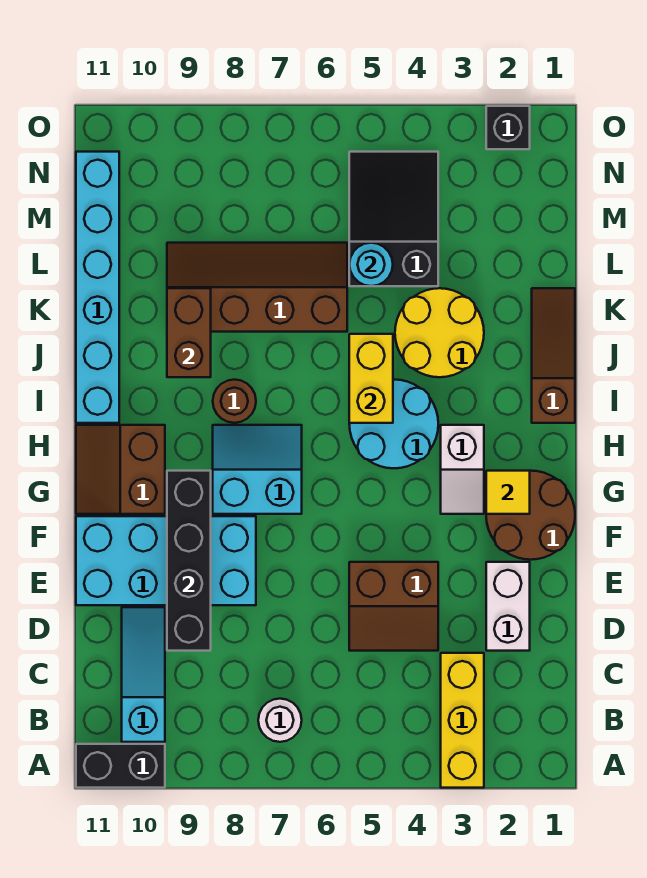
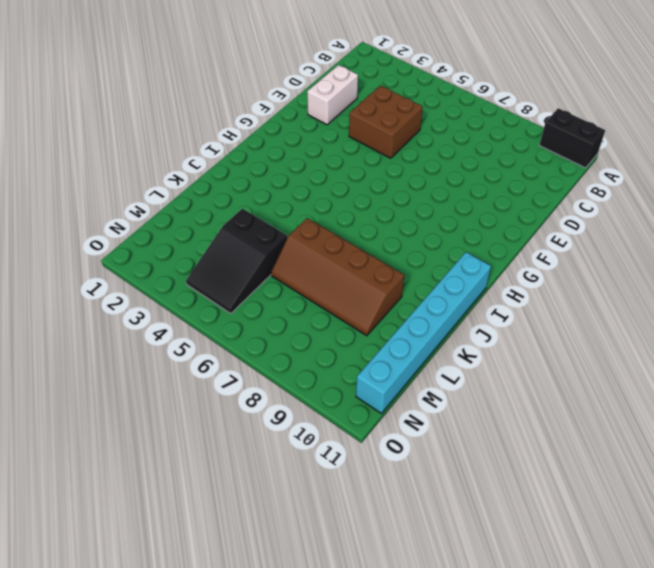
brown 2x2 brick [349,86,423,158] -> brown 2x2 slope [349,562,438,651]
none -> yellow 1x3 brick [441,653,484,788]
none -> white 1x1 round brick [258,699,302,742]
none -> cyan 1x3 slope [122,607,165,742]

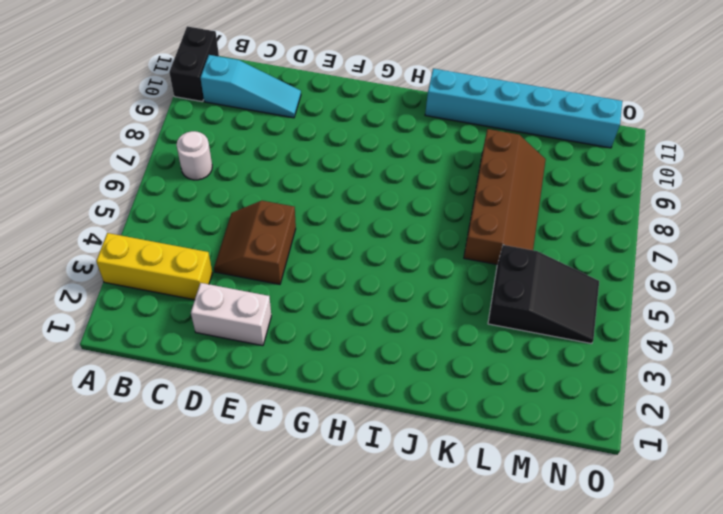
none -> cyan 2x4 brick [76,516,256,605]
none -> brown 2x2 round brick [486,471,575,560]
none -> white 1x2 slope [441,425,484,514]

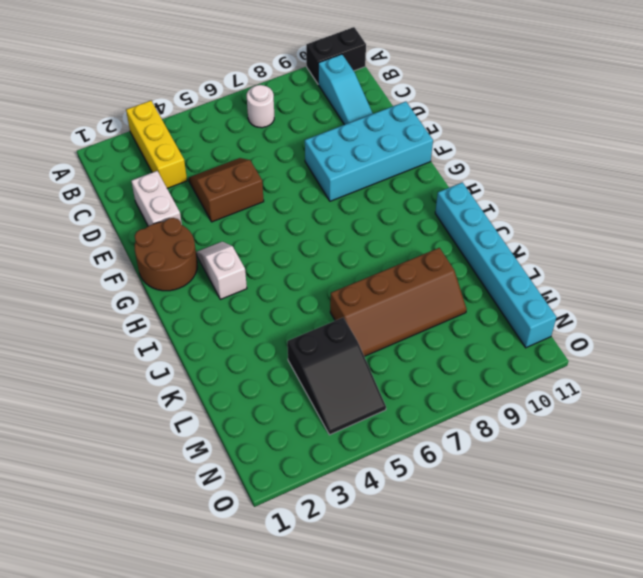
none -> cyan 2x2 slope [213,425,302,514]
none -> brown 2x2 slope [76,425,165,514]
none -> cyan 2x2 round brick [349,380,438,468]

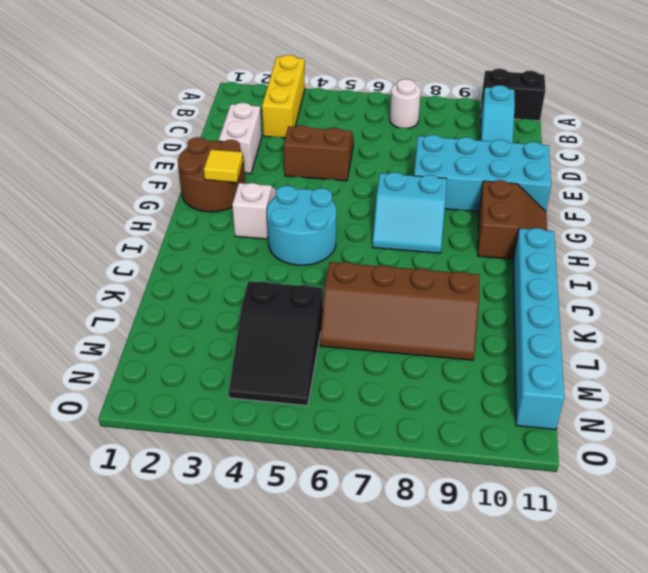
none -> brown 1x3 slope [532,288,575,423]
none -> brown 1x1 round brick [213,380,256,423]
none -> yellow 2x2 round brick [395,288,484,377]

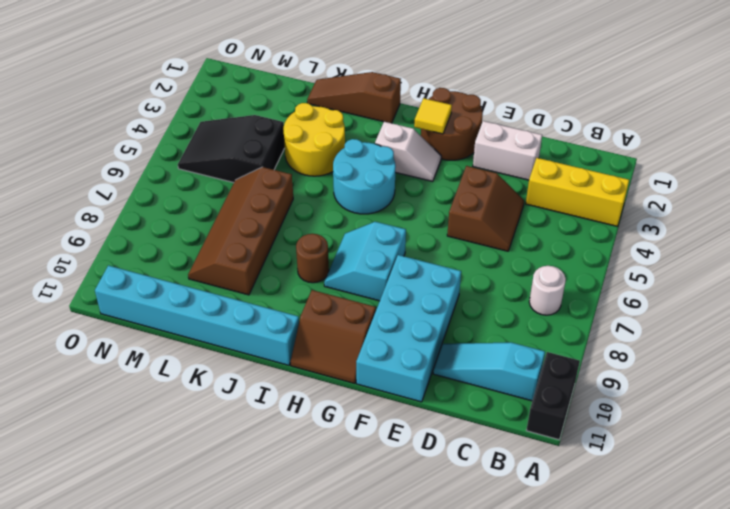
none -> black 1x1 brick [486,106,530,149]
none -> black 1x4 brick [167,471,211,651]
none -> yellow 1x2 brick [349,334,393,423]

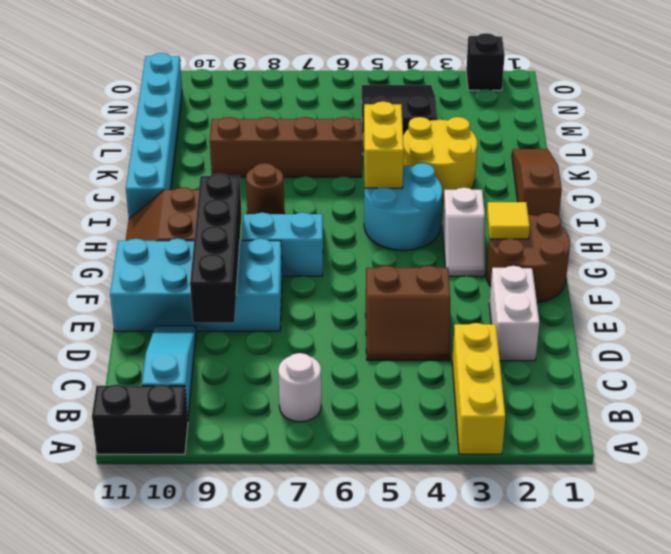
none -> brown 1x2 brick [167,288,211,377]
none -> cyan 1x1 round brick [349,243,393,286]

